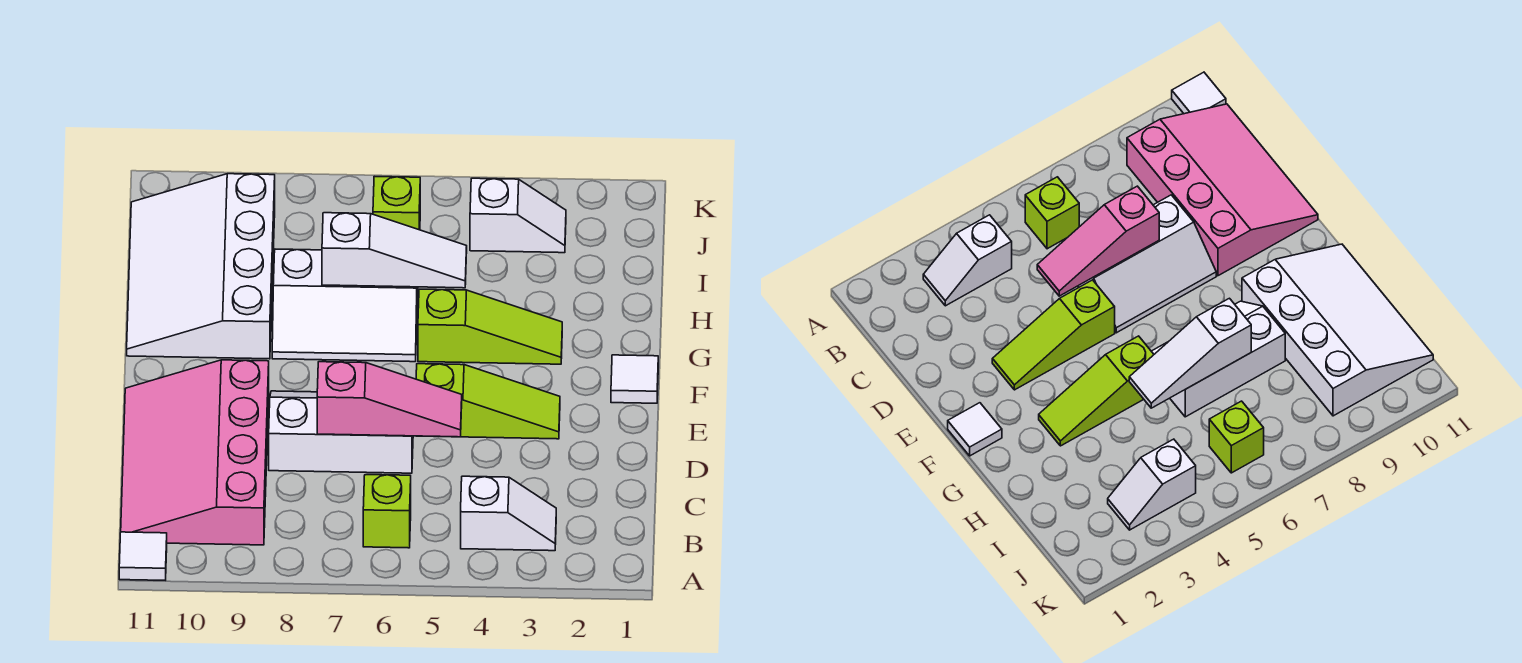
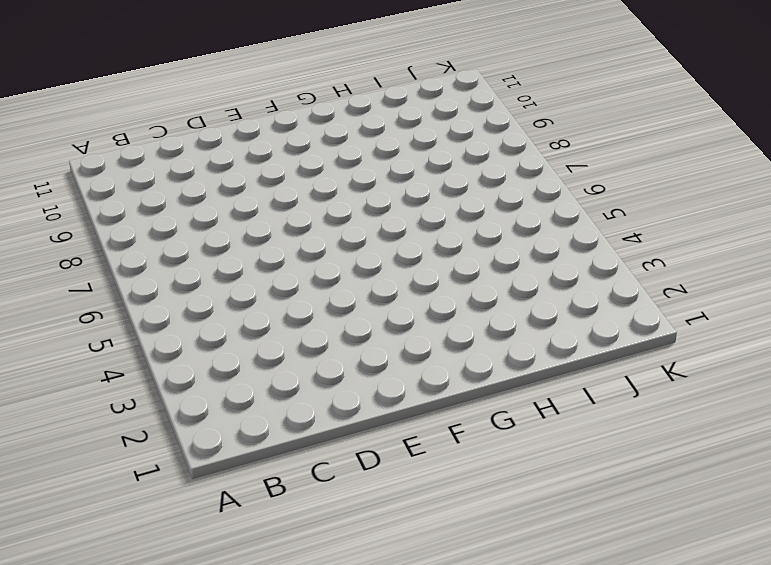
none -> white 1x1 tile [119,532,167,580]
none -> white 1x2 slope [461,476,556,551]
none -> lime 1x1 brick [363,475,411,548]

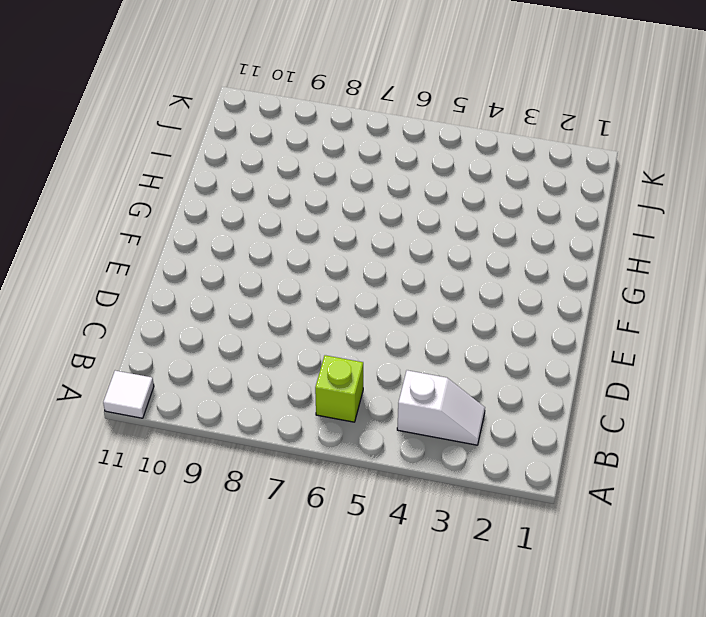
none -> pink 3x4 slope [121,360,269,545]
none -> white 2x3 slope [269,391,413,473]
none -> lime 1x3 slope [416,364,560,439]

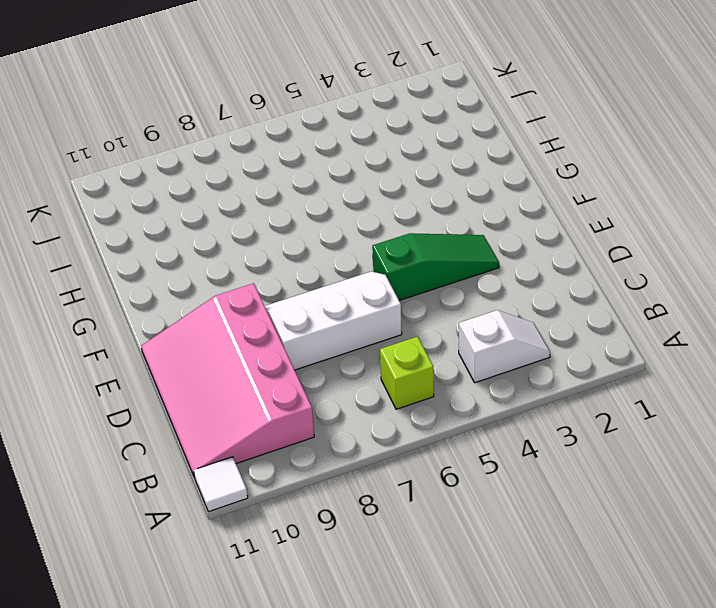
green 1x3 slope [372,233,499,300] -> lime 1x3 slope [416,364,560,439]
none -> white 1x1 tile [611,355,658,403]
none -> lime 1x3 slope [418,289,562,364]
none -> white 2x3 slope [272,249,418,362]

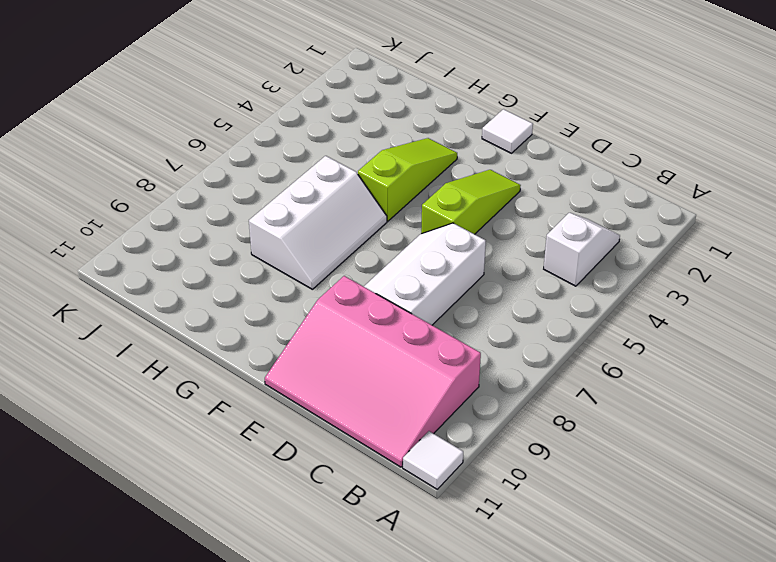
none -> lime 1x1 brick [363,475,411,548]
none -> white 3x4 slope [127,174,275,359]
none -> white 1x2 slope [470,178,566,253]

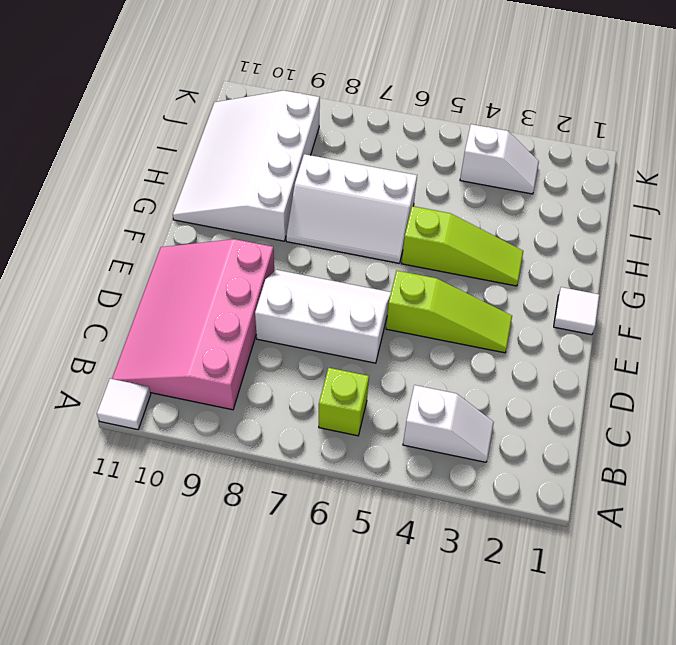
none -> lime 1x1 brick [373,176,420,230]
none -> pink 1x3 slope [317,362,462,437]
none -> white 1x3 slope [322,213,467,288]

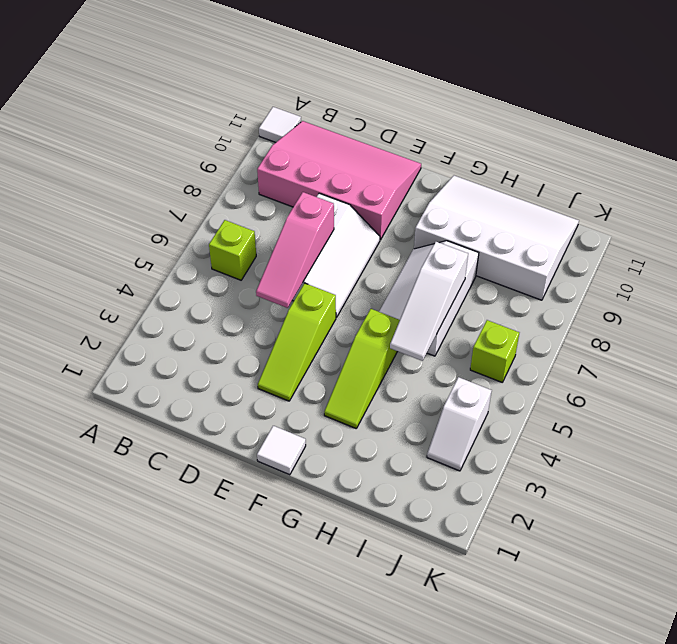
none -> white 1x2 slope [461,476,556,551]

